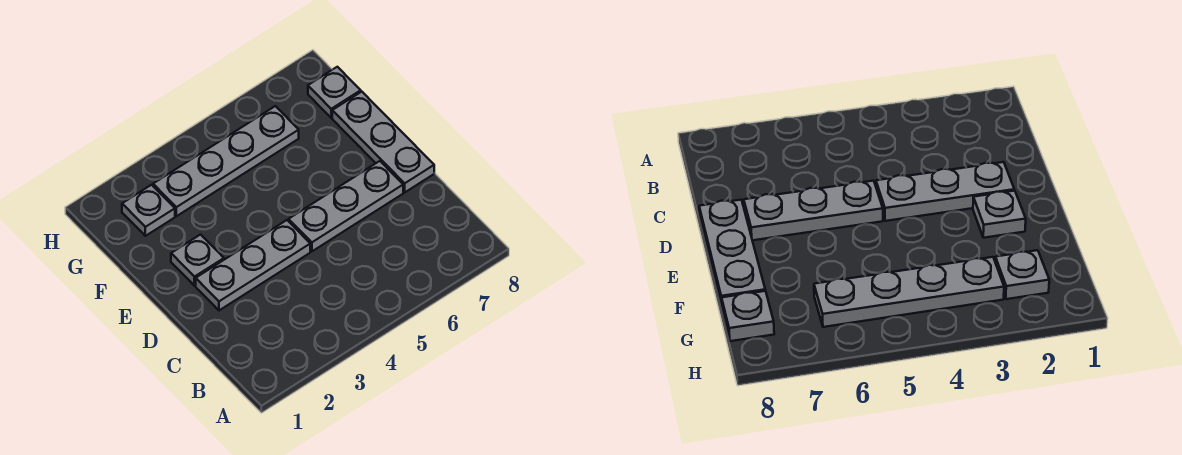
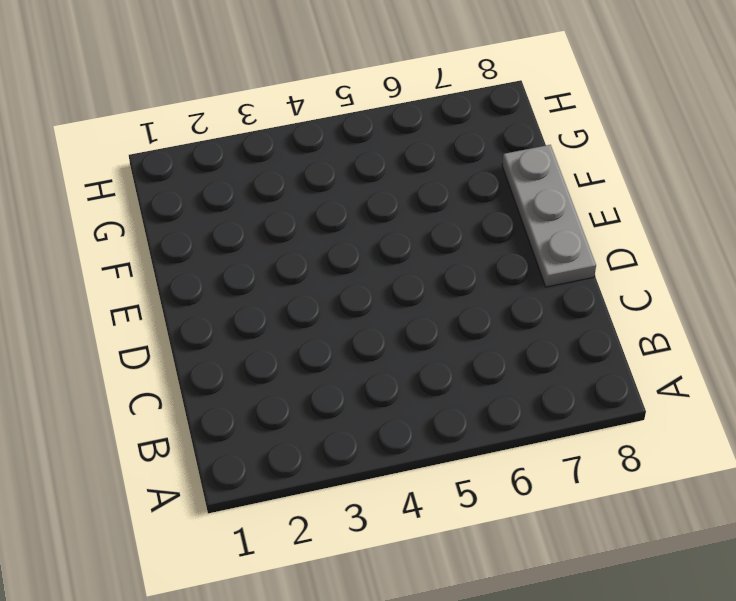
none -> grey 1x3 plate [196,220,310,310]
none -> grey 1x3 plate [289,161,403,251]

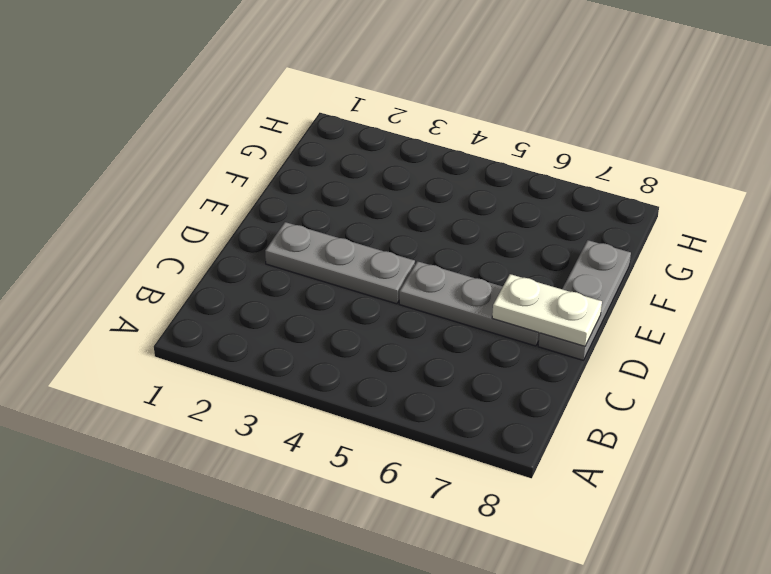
white 1x2 plate [492,274,602,346] -> none
none -> grey 1x1 plate [171,235,224,286]
none -> grey 1x1 plate [122,185,175,236]

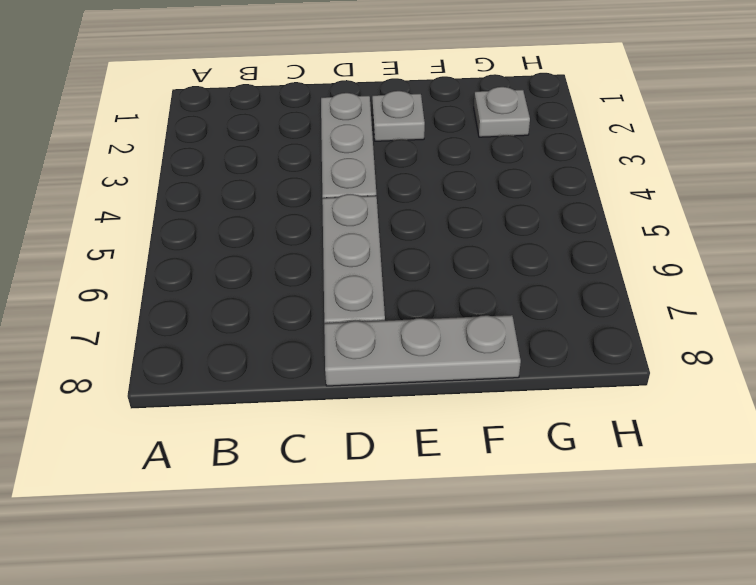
none -> grey 1x4 plate [153,106,299,216]
none -> grey 1x1 plate [308,67,361,118]

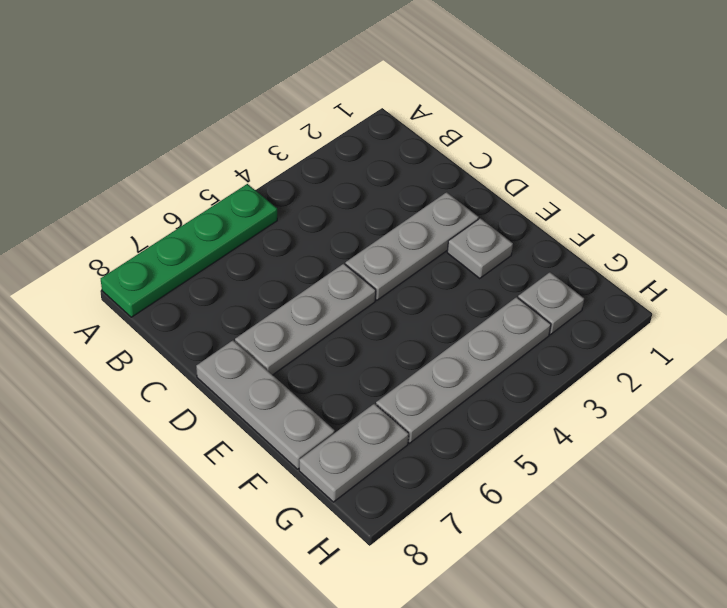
green 1x4 plate [101,184,277,317] -> none
grey 1x2 plate [299,404,409,502] -> grey 1x1 plate [308,67,361,118]

